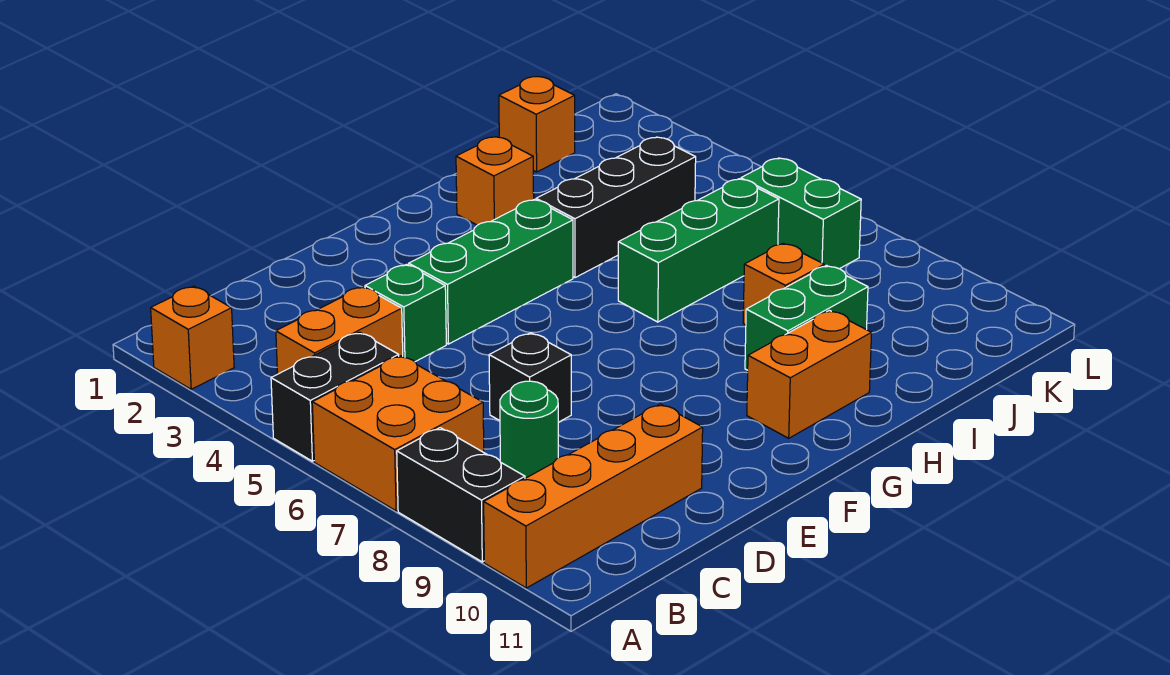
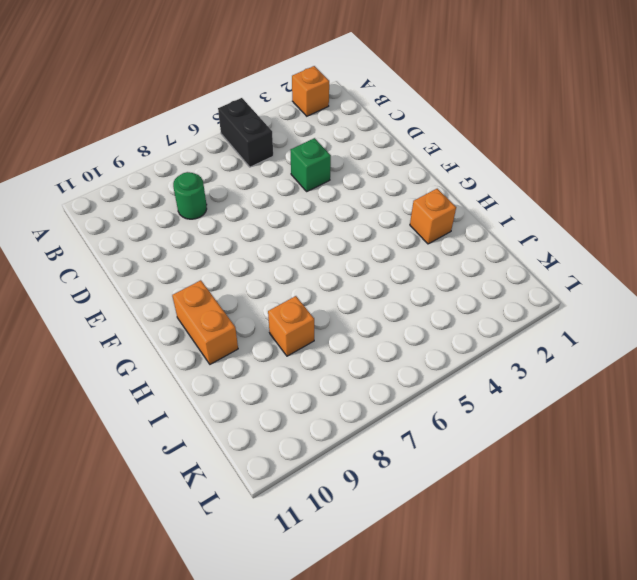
none -> orange 2x2 brick [312,356,484,511]
none -> black 1x2 brick [397,428,525,562]
none -> orange 1x4 brick [484,404,703,588]

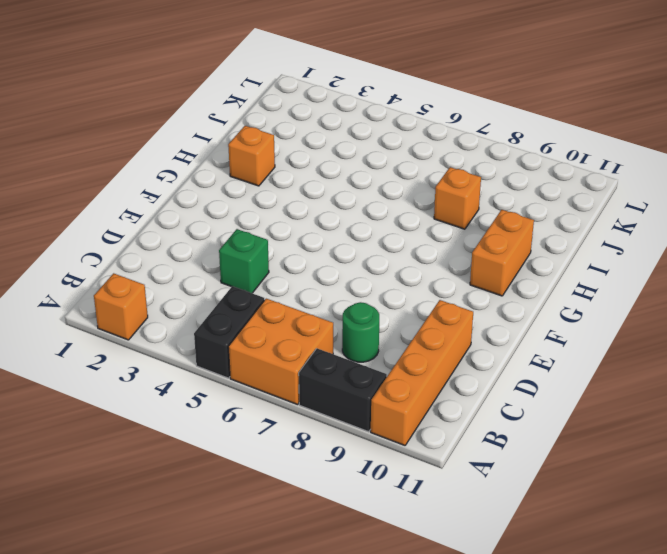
none -> orange 1x2 brick [276,287,403,374]
none -> black 1x1 brick [489,333,571,422]
none -> green 1x3 brick [409,200,573,344]

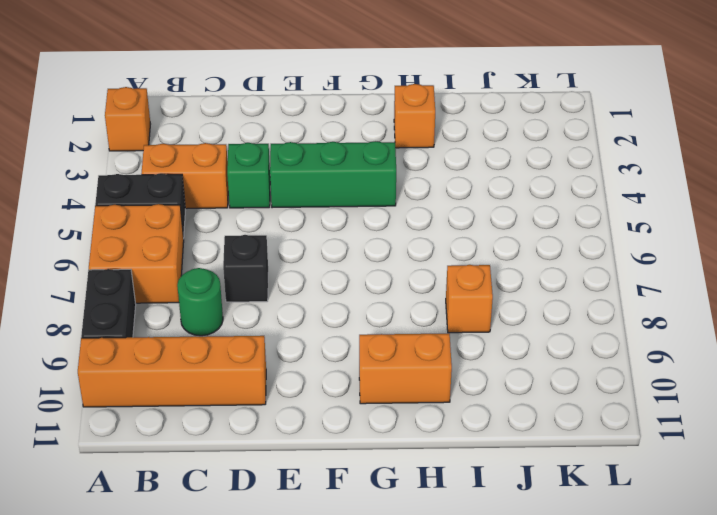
none -> black 1x3 brick [536,137,696,278]
none -> green 1x3 brick [618,179,779,322]
none -> green 1x2 brick [745,265,868,370]

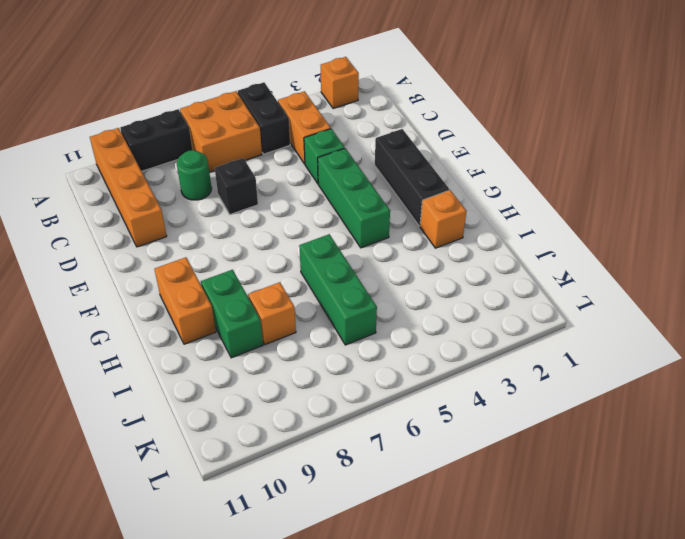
black 1x3 brick [375,129,449,226] -> black 1x3 brick moved to [536,137,696,278]
none -> orange 1x1 brick [499,77,575,172]
none -> green 1x2 brick [741,158,861,269]

